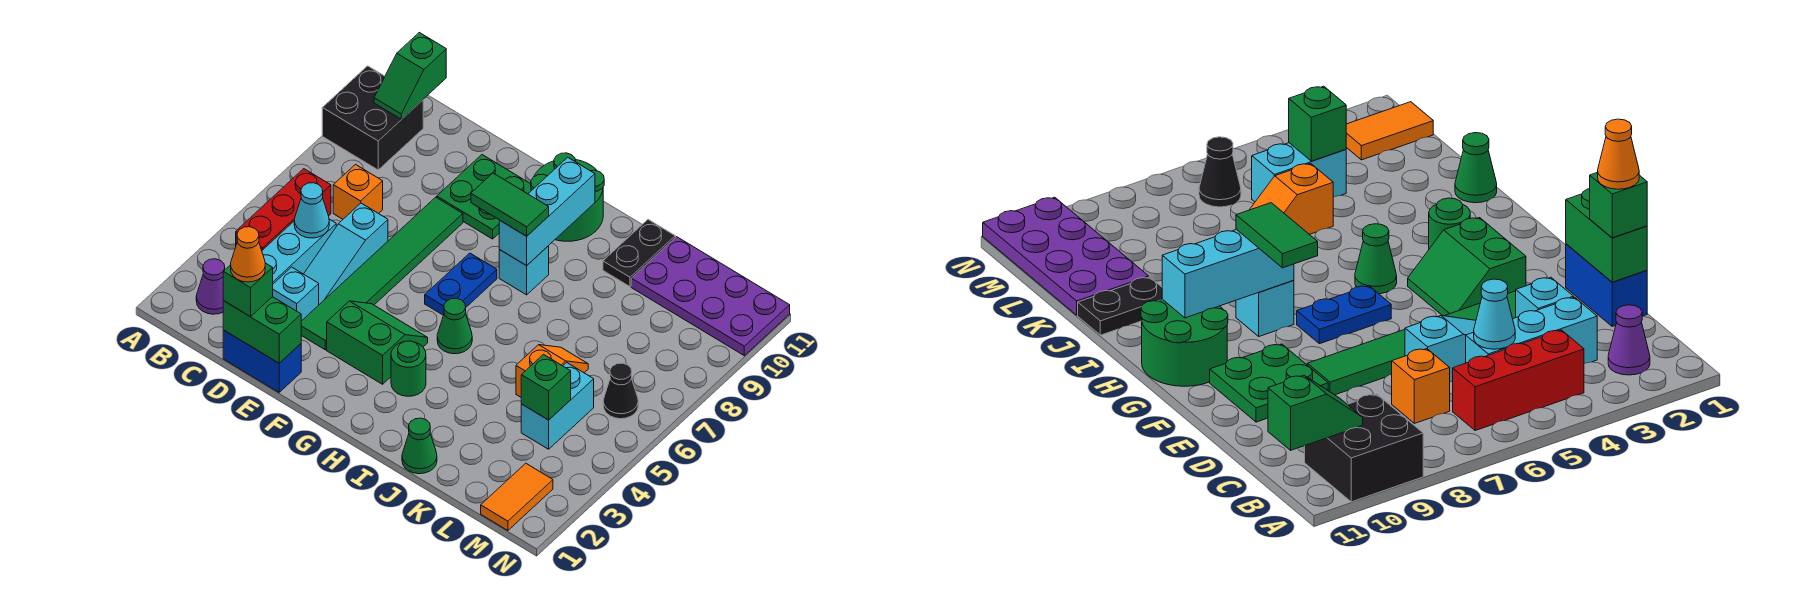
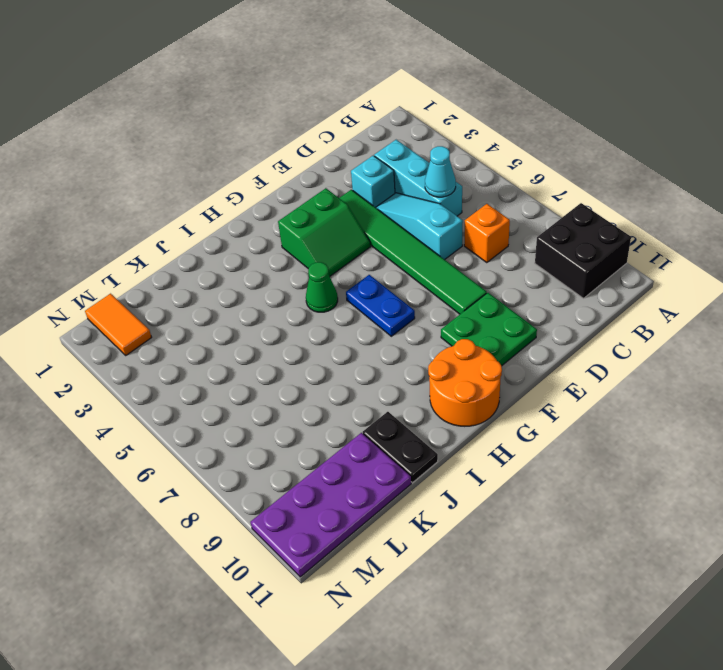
orange 2x2 round brick [428,339,502,426] -> green 2x2 round brick [531,153,604,241]
none -> purple 1x1 cone [196,259,225,314]
none -> red 1x3 brick [236,169,331,250]
none -> blue 1x2 brick [223,330,301,392]
none -> green 1x1 round brick [391,341,426,396]

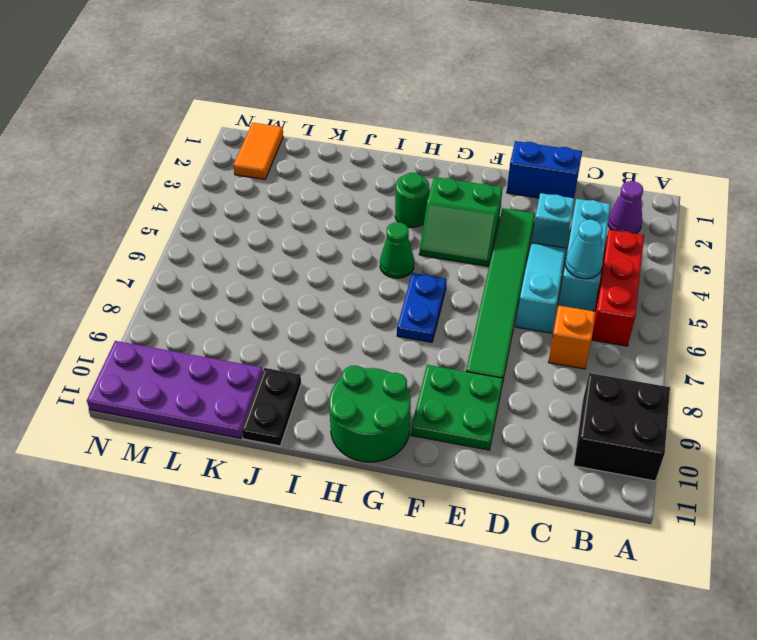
none -> cyan 1x1 brick [499,246,549,295]
none -> green 1x1 cone [402,418,437,474]
none -> orange 1x2 slope [516,345,588,397]
none -> cyan 1x2 brick [521,363,594,449]

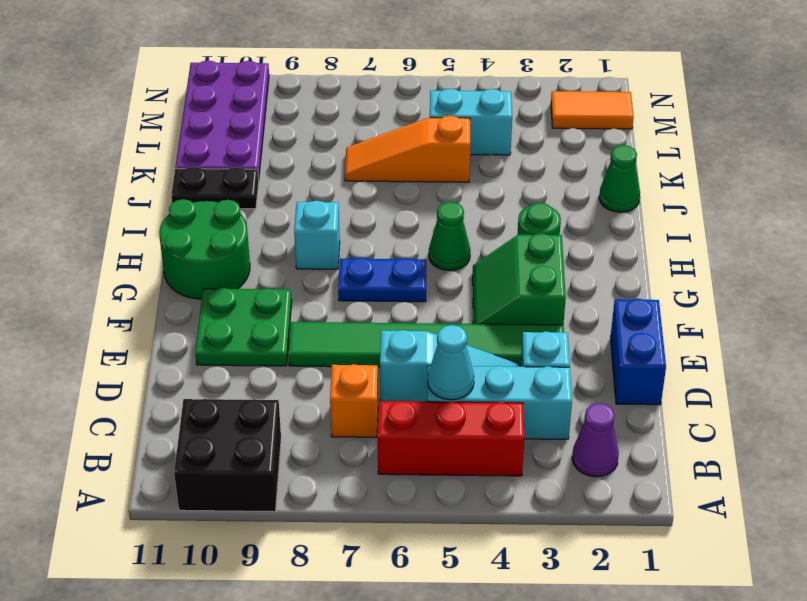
orange 1x3 slope [345,116,470,182] -> orange 1x2 slope [516,345,588,397]
none -> black 1x1 cone [603,363,638,419]
none -> green 1x2 slope [374,33,446,119]
none -> green 1x2 brick [223,297,301,363]
none -> cyan 1x3 brick [499,157,595,266]

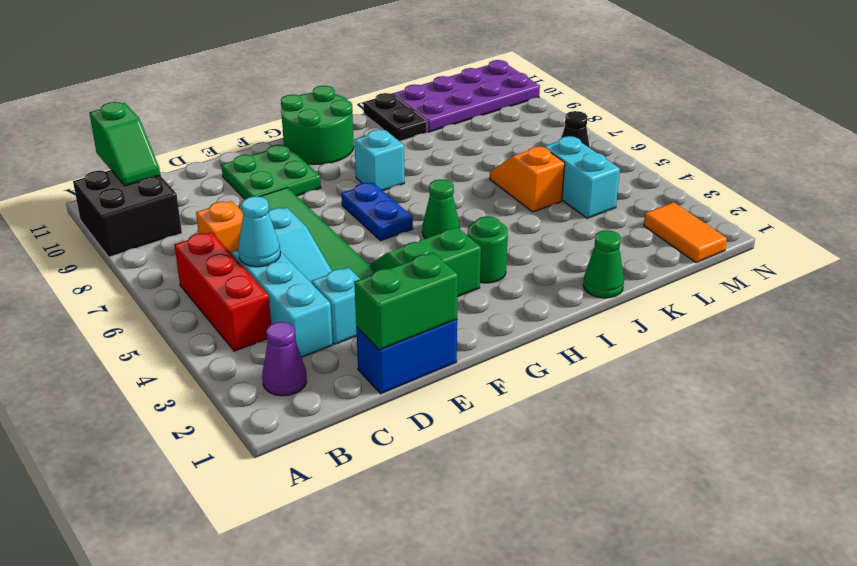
none -> cyan 1x3 brick [499,157,595,266]
none -> green 1x1 brick [521,355,571,420]
none -> green 1x1 brick [223,263,273,317]
none -> green 1x2 tile [471,173,549,236]

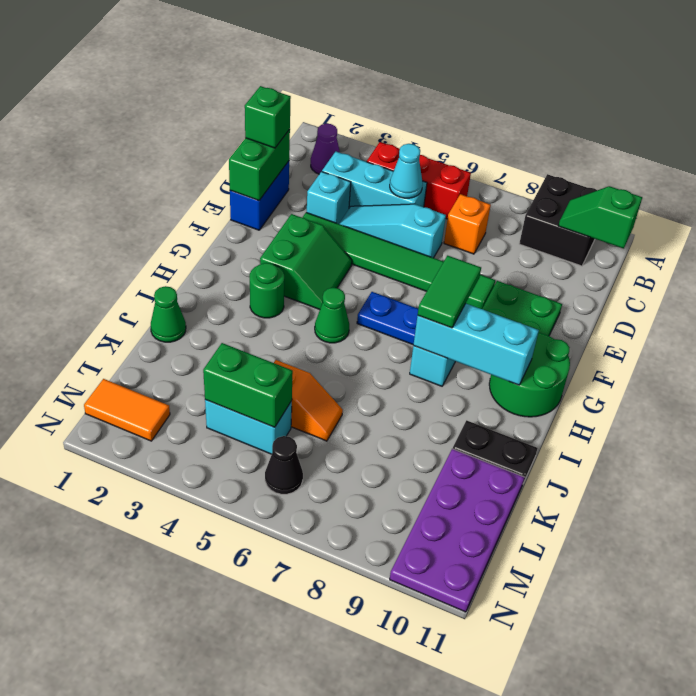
green 1x2 brick [203,343,293,427] -> green 1x1 brick [521,355,571,420]
none -> orange 1x1 cone [231,226,265,282]

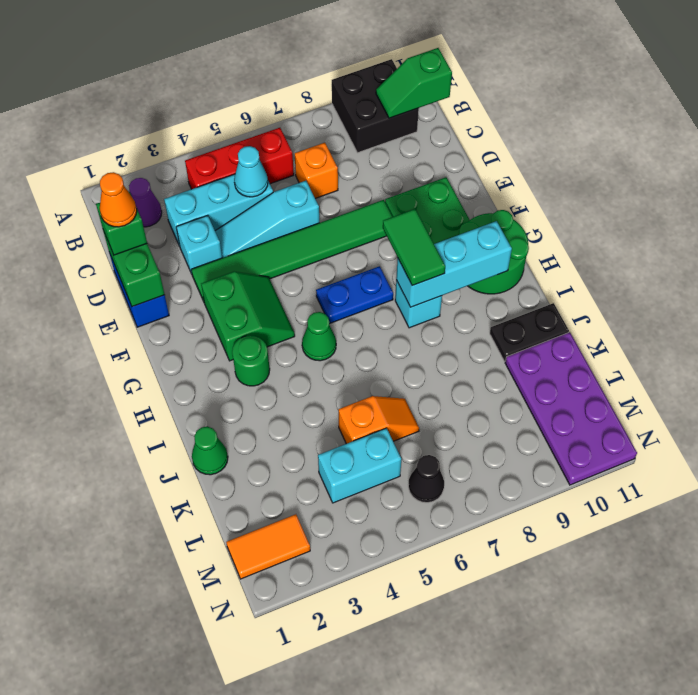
none -> green 1x1 brick [521,355,571,420]

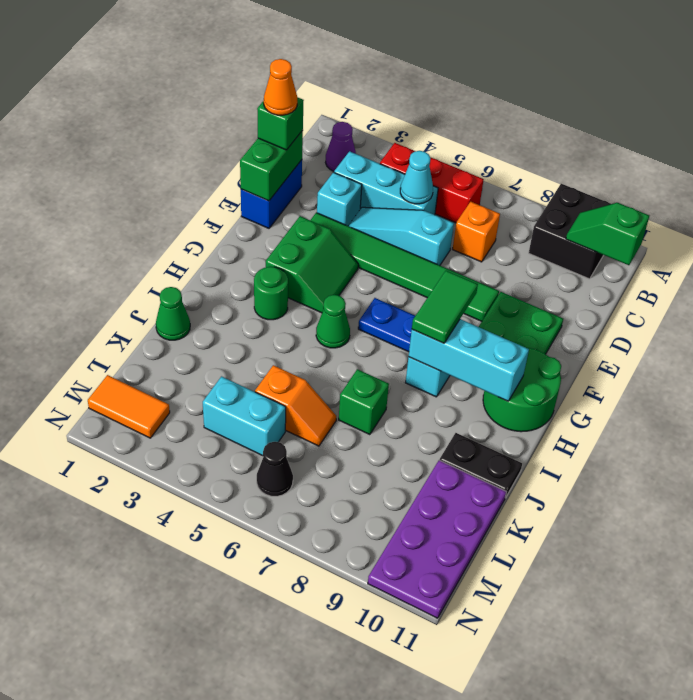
green 1x1 brick [339,369,389,435] -> green 1x1 brick moved to [521,355,571,420]

